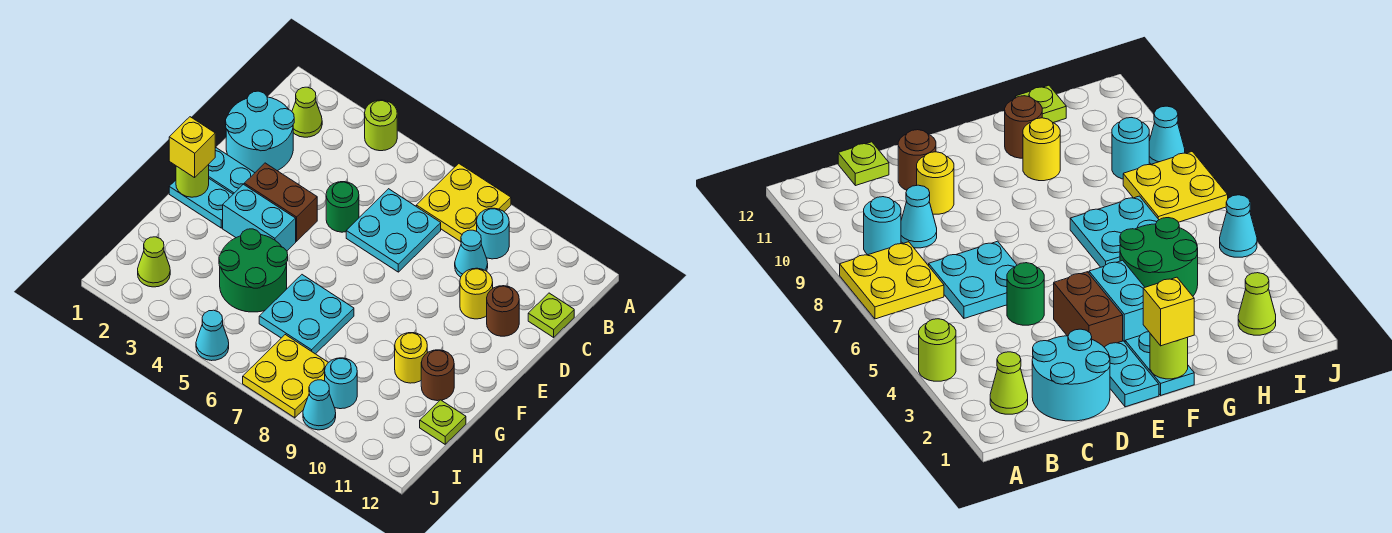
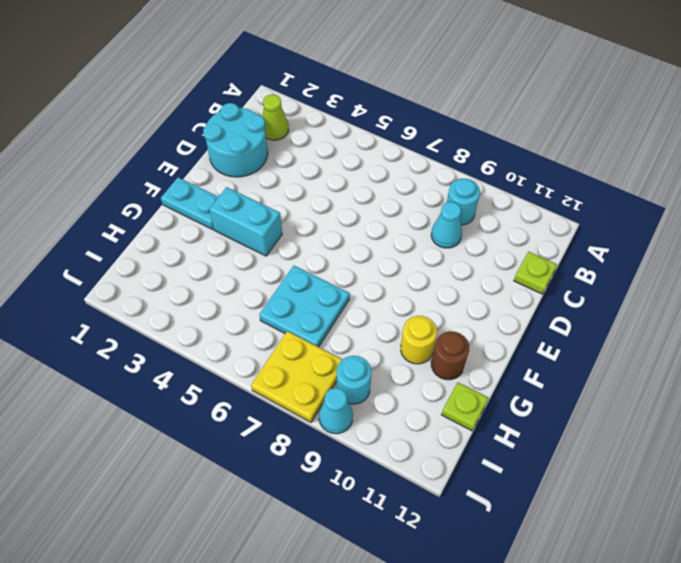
none -> lime 1x1 round brick [365,100,397,151]
none -> yellow 2x2 plate [416,164,511,242]
none -> cyan 2x2 plate [346,189,441,272]

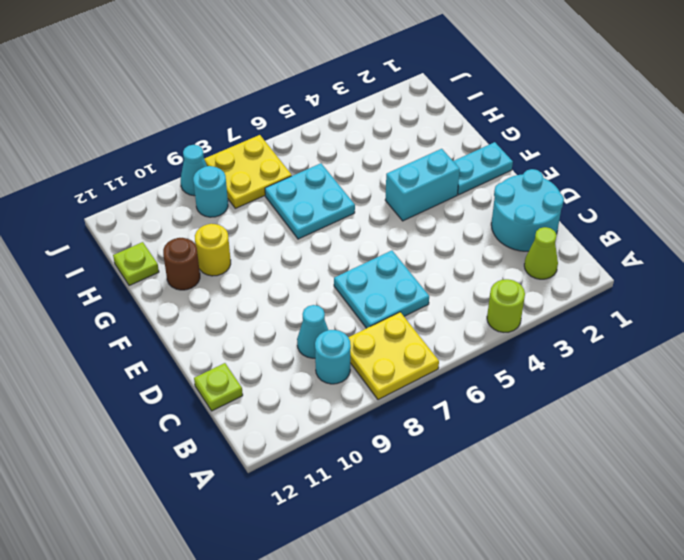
none -> green 1x1 round brick [326,182,359,232]
none -> yellow 1x1 round brick [460,268,493,319]
none -> brown 1x1 round brick [487,286,519,336]

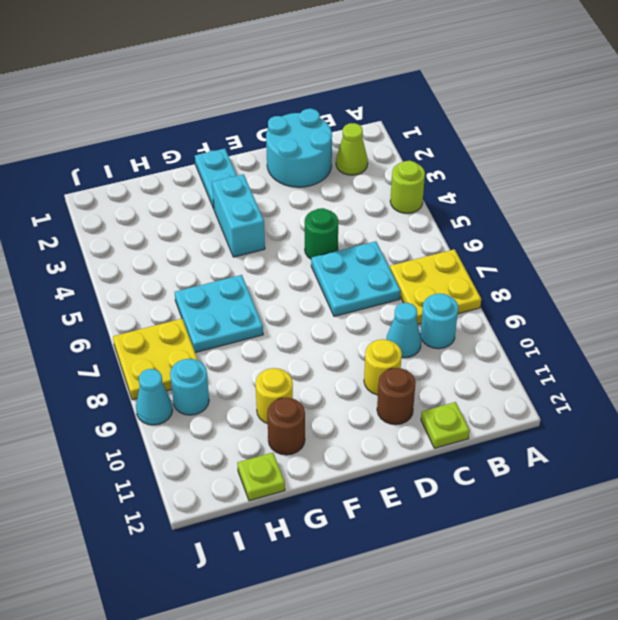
none -> cyan 1x2 plate [209,147,254,194]
none -> brown 1x2 brick [244,163,317,241]
none -> green 2x2 round brick [219,229,288,312]

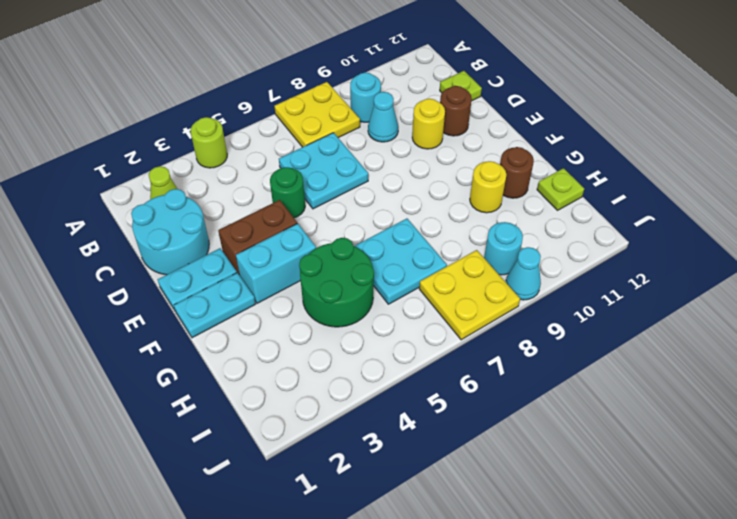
none -> lime 1x1 cone [138,237,170,287]
none -> cyan 1x1 cone [196,310,229,361]
none -> lime 1x1 round brick [176,164,209,197]

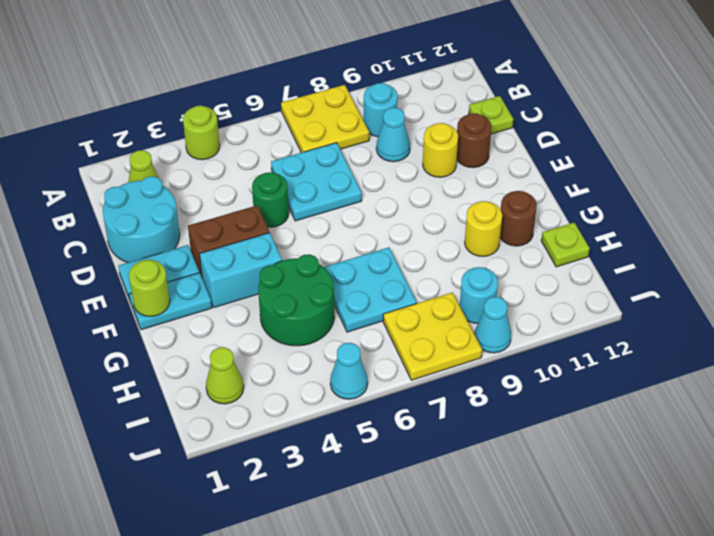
none -> yellow 1x1 brick [169,117,215,178]

